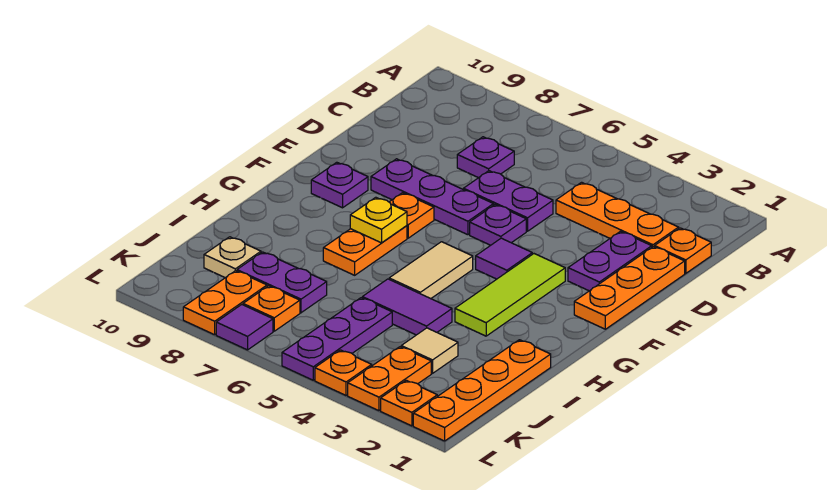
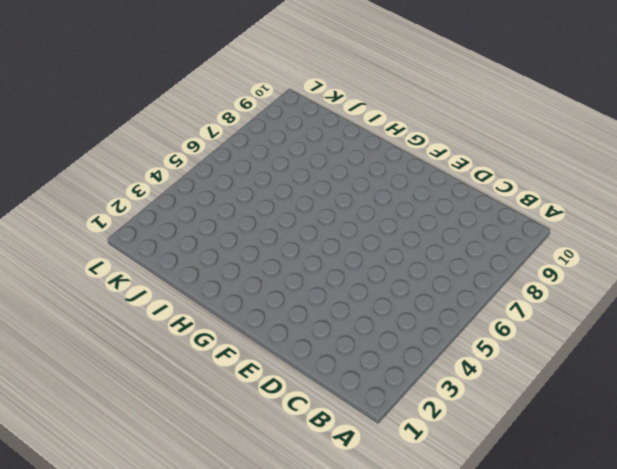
none -> orange 1x1 plate [655,228,711,273]
none -> orange 1x3 plate [556,182,679,247]
none -> purple 1x1 plate [457,137,514,178]

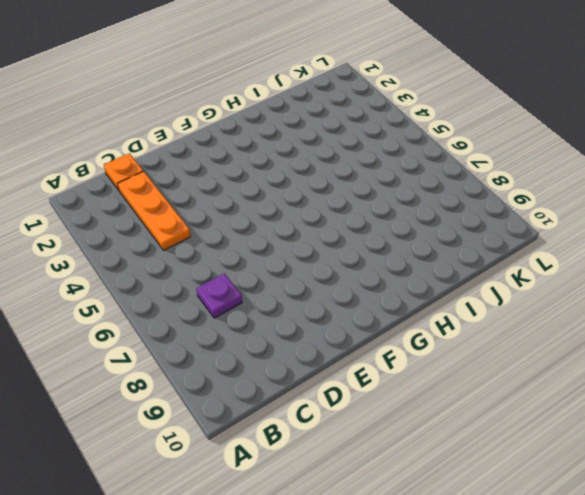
none -> orange 1x3 plate [574,247,685,329]
none -> purple 1x2 plate [568,231,652,291]
none -> purple 1x2 plate [464,171,553,231]

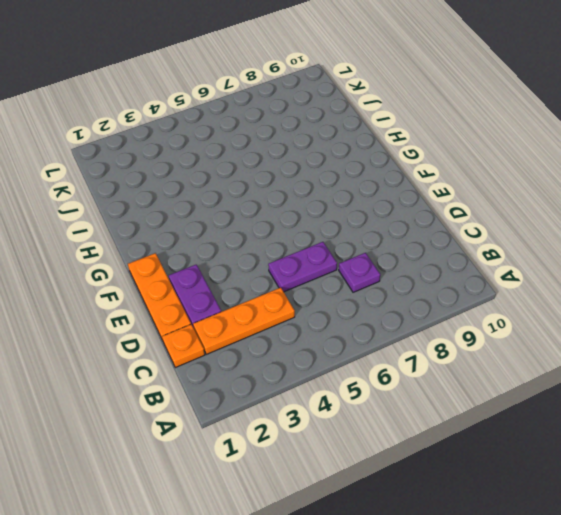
none -> purple 1x1 plate [470,205,526,245]
none -> purple 1x3 plate [371,159,494,235]
none -> lime 1x3 tile [455,254,565,336]

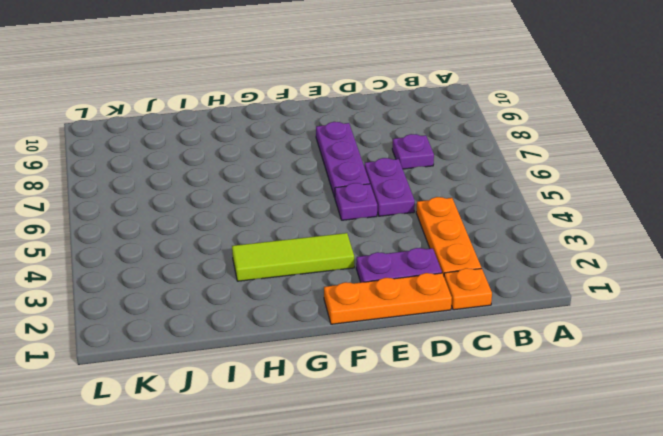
none -> purple 1x1 tile [476,238,532,279]
none -> orange 1x1 plate [389,193,434,238]
none -> purple 1x1 plate [311,162,368,208]

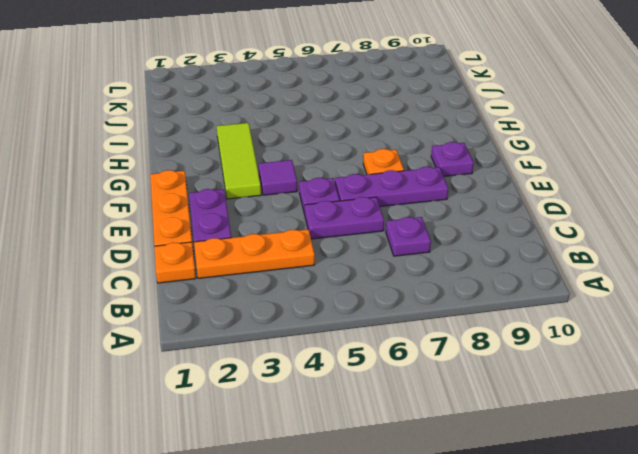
none -> tan 1x2 tile [389,242,473,299]
none -> orange 1x2 plate [323,226,407,275]
none -> orange 1x4 plate [413,340,551,441]

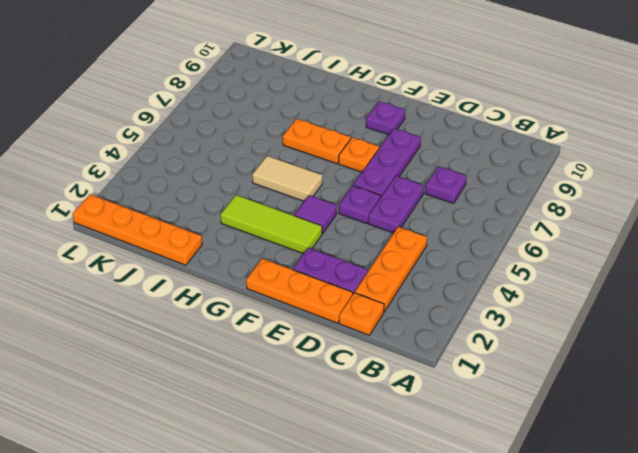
none -> purple 1x2 tile [362,279,452,335]
none -> tan 1x1 tile [401,328,458,373]
none -> purple 1x3 plate [282,298,392,380]

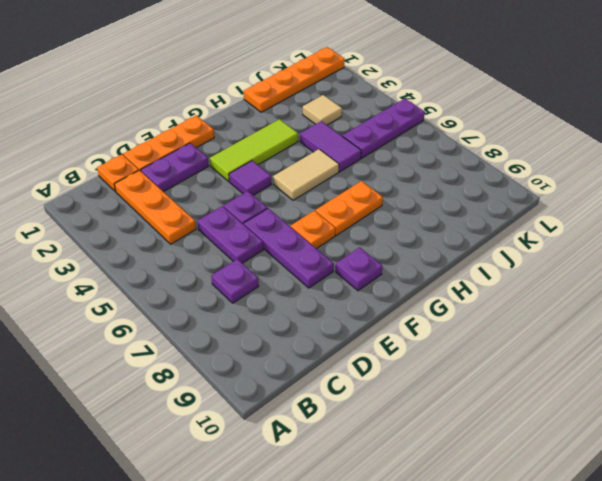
none -> purple 1x2 plate [237,252,327,313]
none -> tan 1x1 plate [204,237,261,278]
none -> orange 1x2 plate [348,347,431,411]

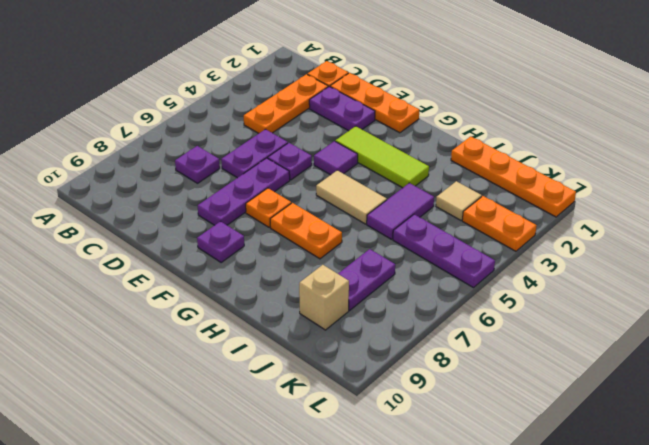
tan 1x1 brick [299,265,349,330] -> tan 1x1 plate [204,237,261,278]
none -> orange 1x1 plate [243,286,300,331]
none -> orange 1x2 plate [183,271,267,335]
none -> orange 1x1 plate [381,380,437,426]

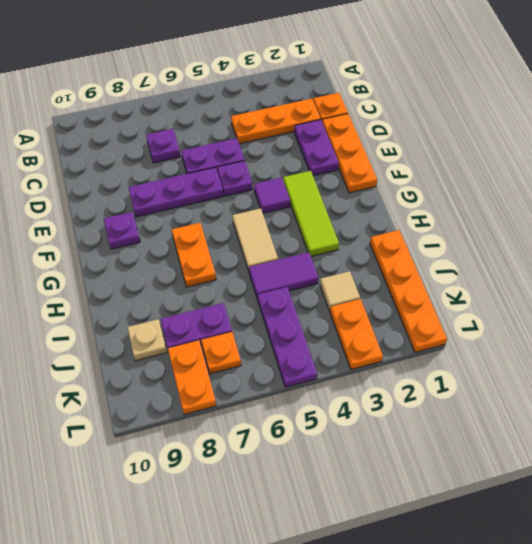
none -> orange 1x1 plate [389,193,434,238]
none -> orange 1x1 plate [381,380,437,426]
none -> orange 1x1 plate [315,350,372,395]

